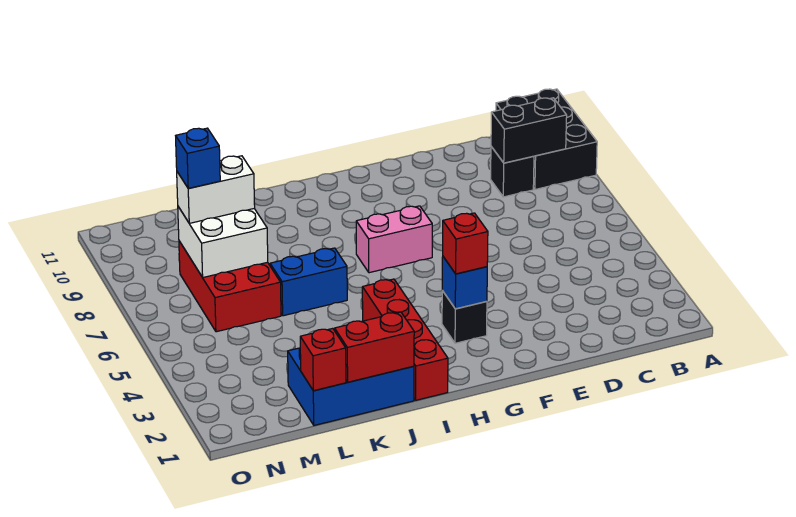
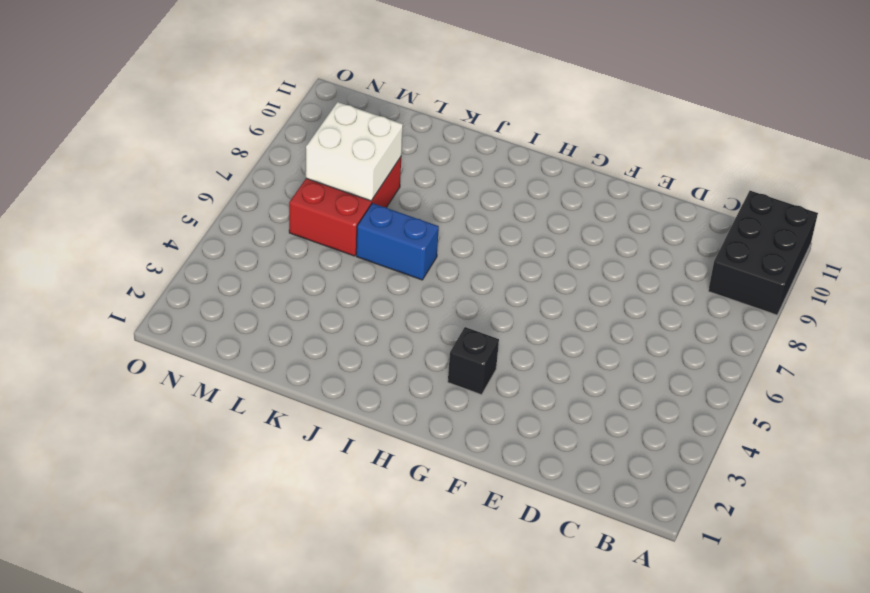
none -> black 1x1 brick [491,147,534,197]
none -> pink 1x2 brick [356,206,432,273]
none -> red 1x4 brick [362,279,448,400]

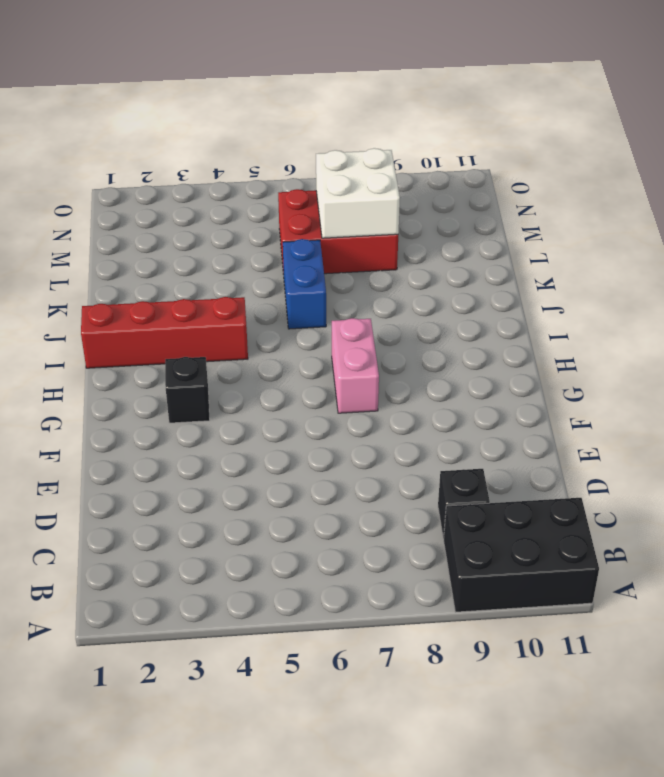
none -> blue 2x3 brick [288,348,414,425]
none -> black 1x2 brick [491,98,567,163]
none -> blue 1x1 brick [442,257,487,309]

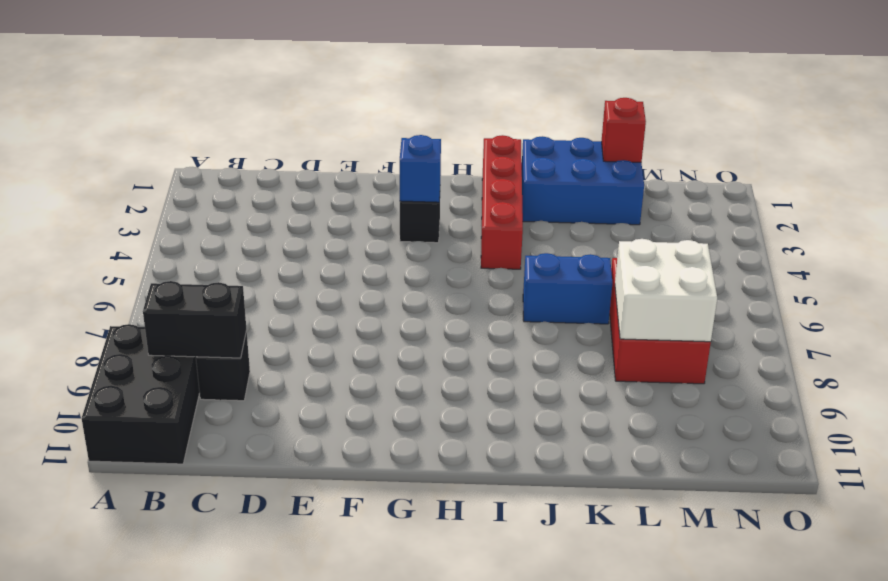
none -> pink 1x2 brick [356,206,432,273]
none -> red 1x2 brick [335,312,414,382]
none -> red 1x1 brick [443,213,488,274]

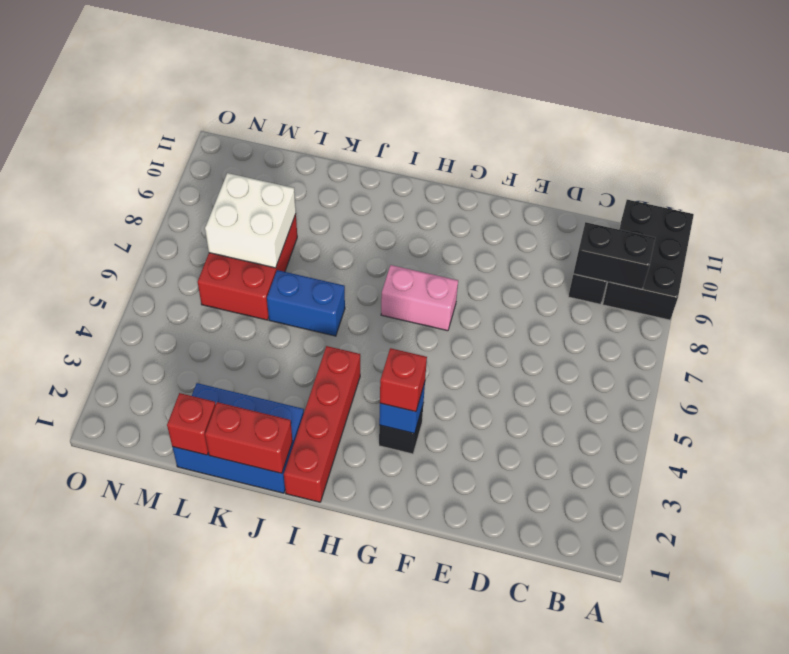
none -> white 1x2 brick [177,156,255,223]
none -> blue 1x1 brick [176,128,220,188]

